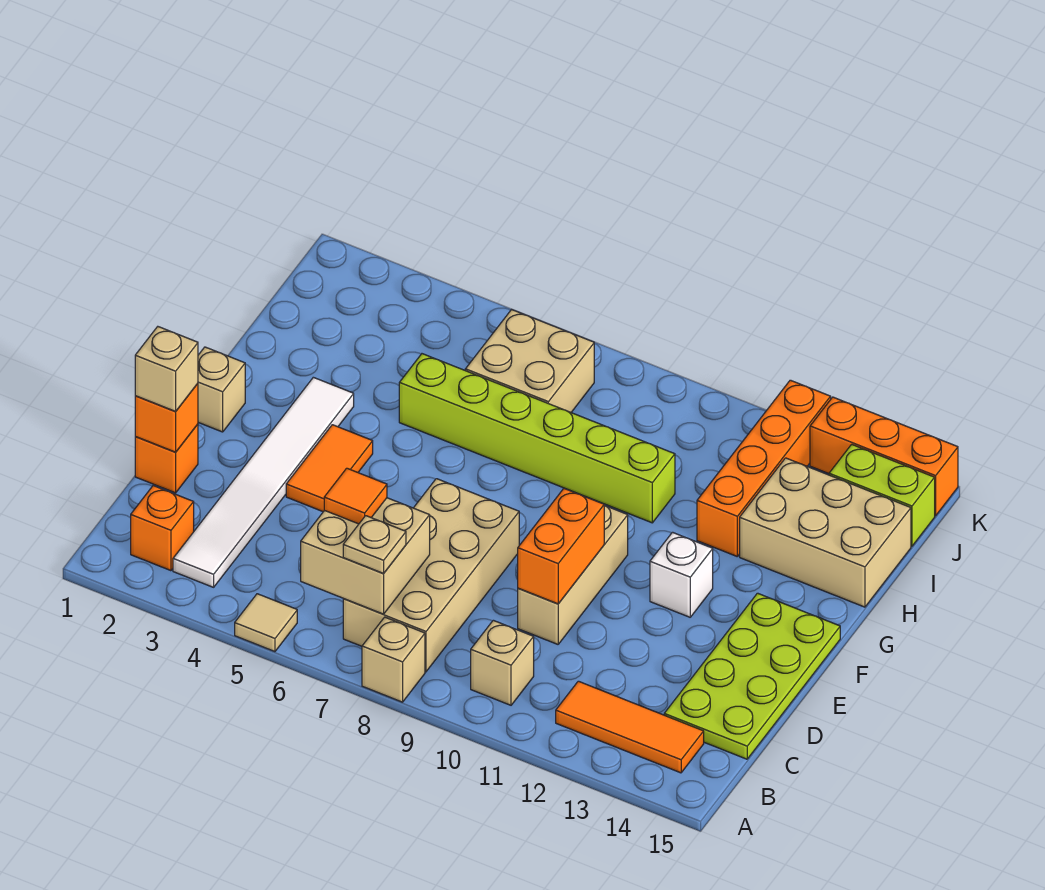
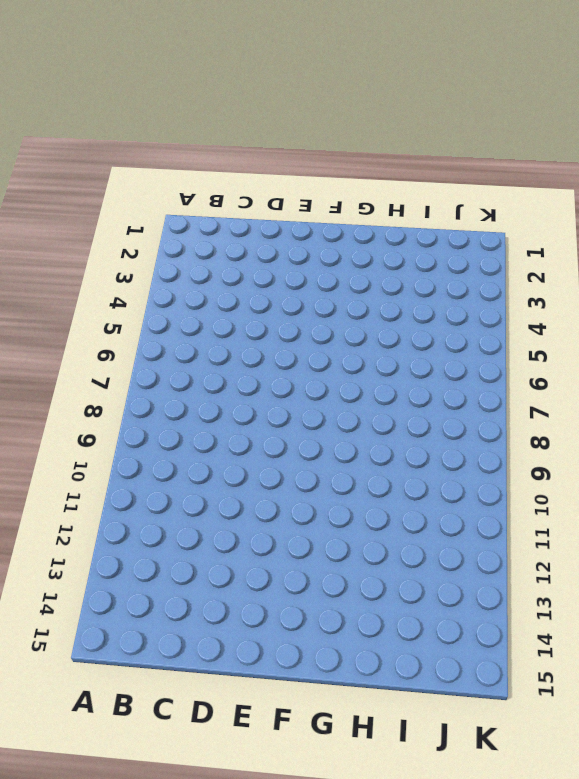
none -> tan 1x1 tile [235,594,297,652]
none -> tan 1x1 brick [362,617,425,702]
none -> orange 1x1 brick [131,486,194,571]

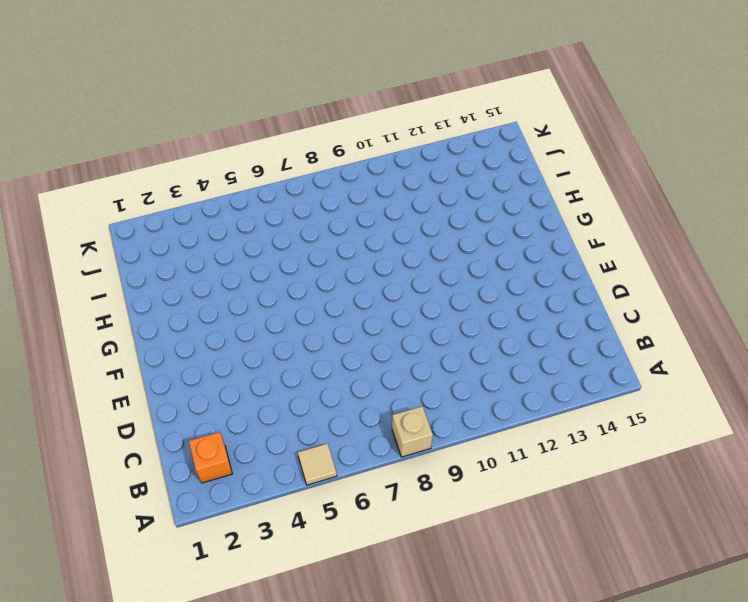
none -> white 1x6 tile [173,377,354,587]
none -> tan 2x4 brick [343,479,519,672]
none -> tan 1x1 brick [471,620,534,705]

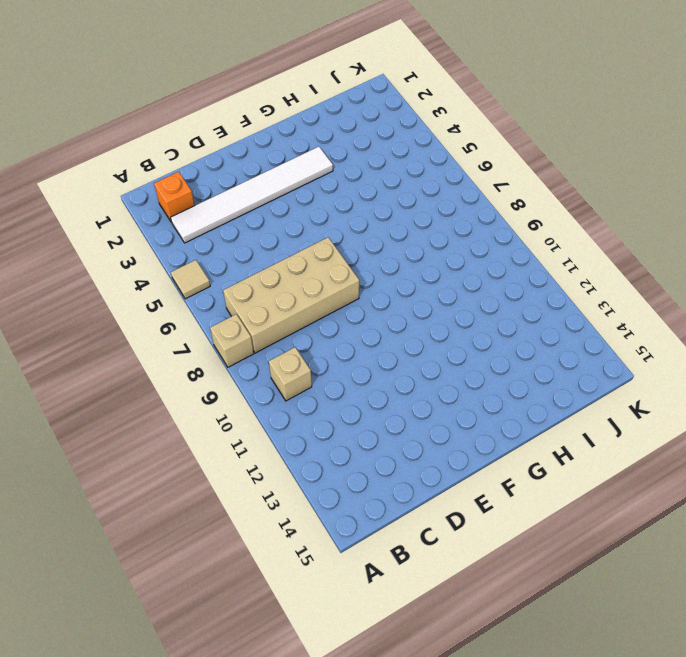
none -> orange 1x3 tile [556,681,704,773]
none -> lime 2x4 plate [664,593,840,759]
none -> orange 1x1 brick [135,424,198,493]

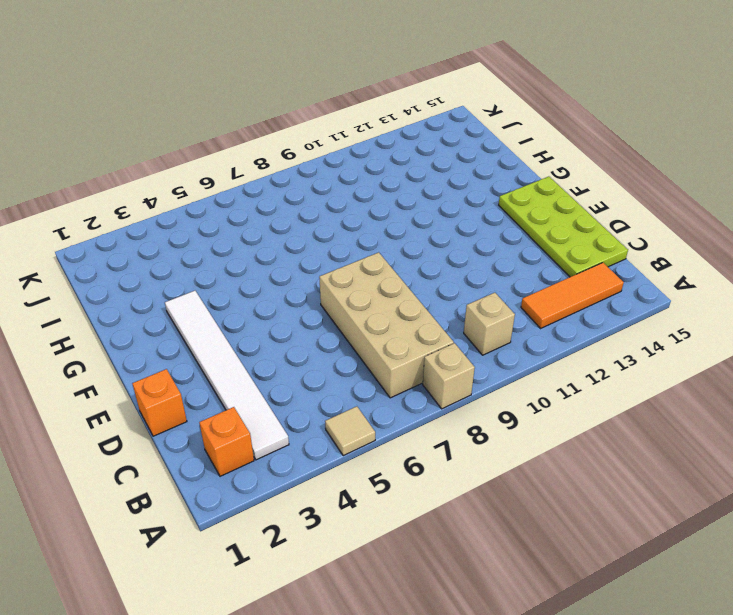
none -> tan 1x3 brick [518,505,628,644]
none -> orange 1x2 tile [286,425,373,512]
none -> tan 1x1 brick [198,347,245,432]

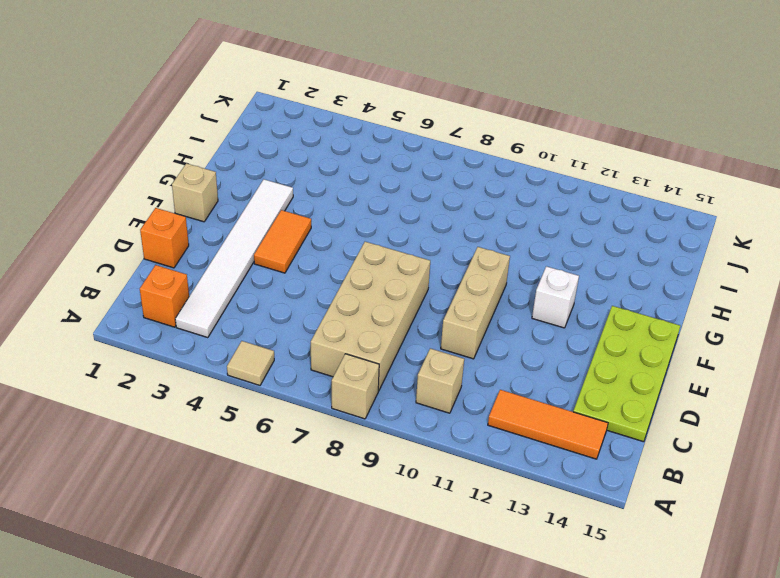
none -> lime 1x6 brick [399,354,675,523]
none -> orange 1x4 brick [697,380,831,556]
none -> tan 2x3 brick [740,458,911,607]

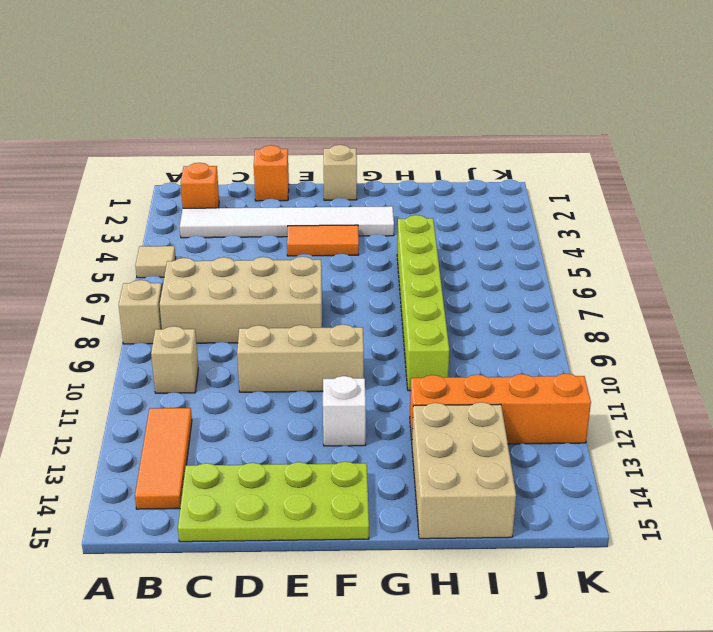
none -> tan 2x2 brick [465,309,594,412]
none -> lime 1x2 brick [829,444,935,546]
none -> orange 1x3 brick [810,397,958,516]

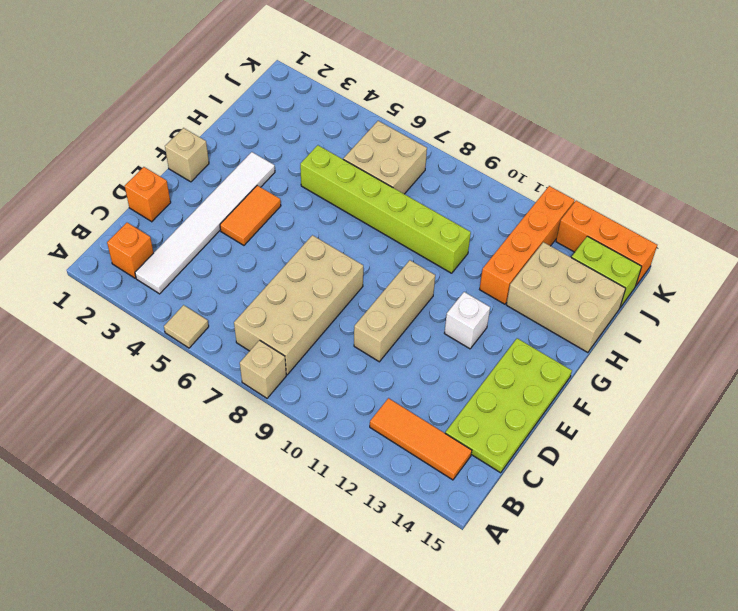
none -> tan 1x1 brick [471,620,534,705]
none -> tan 2x2 brick [301,498,430,614]
none -> orange 1x1 brick [135,384,198,452]

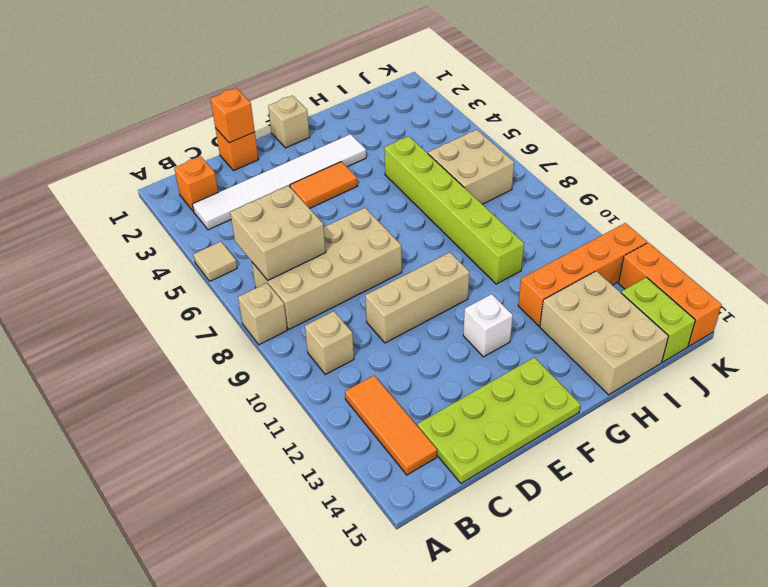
none -> orange 1x2 brick [518,488,604,604]
none -> tan 1x1 plate [343,516,406,573]
none -> orange 1x1 tile [324,468,387,524]

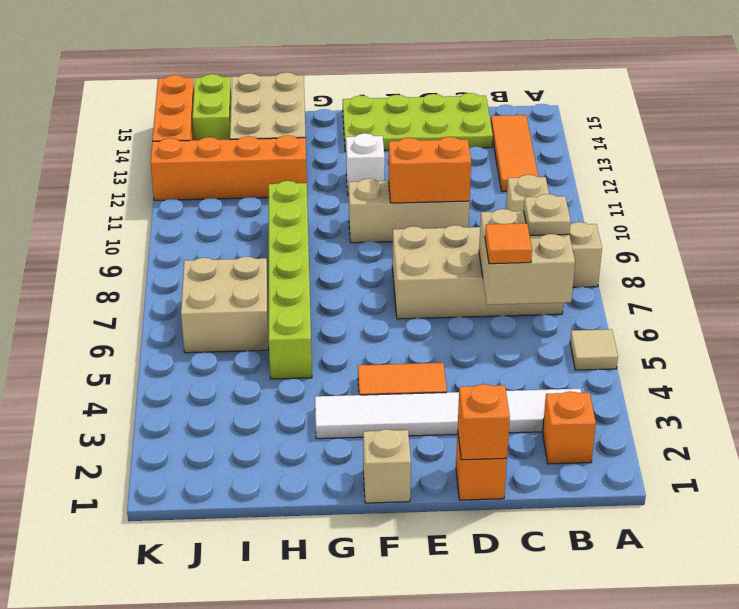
none -> tan 1x1 brick [135,327,198,412]

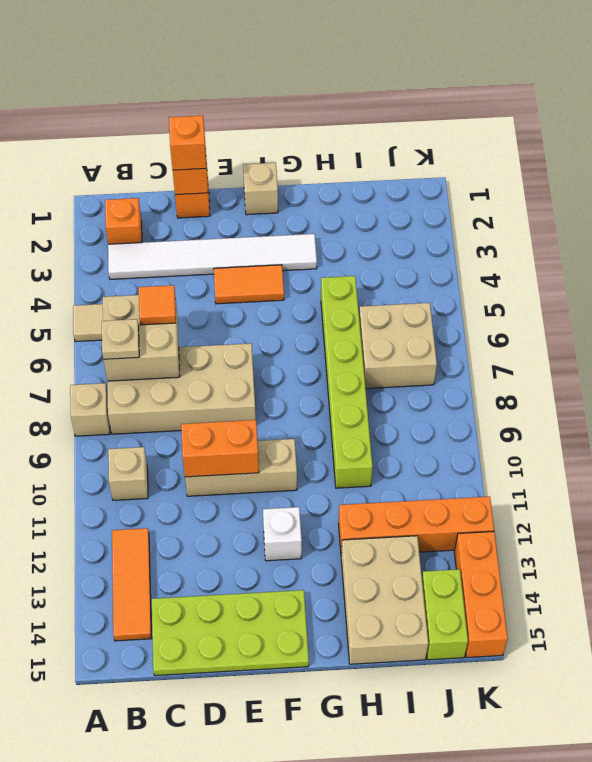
orange 1x1 brick [169,116,206,170] -> tan 1x1 brick [135,327,198,412]

